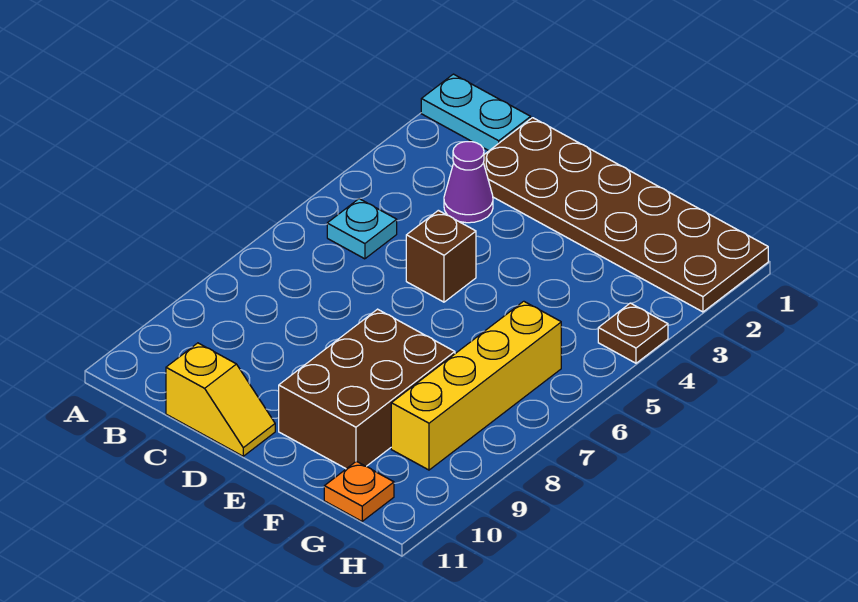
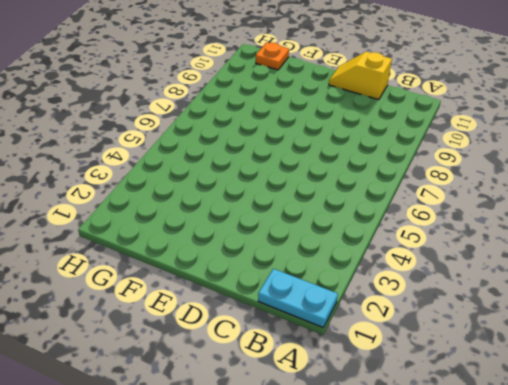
none -> cyan 1x1 plate [327,199,397,259]
none -> brown 2x6 plate [483,118,768,312]

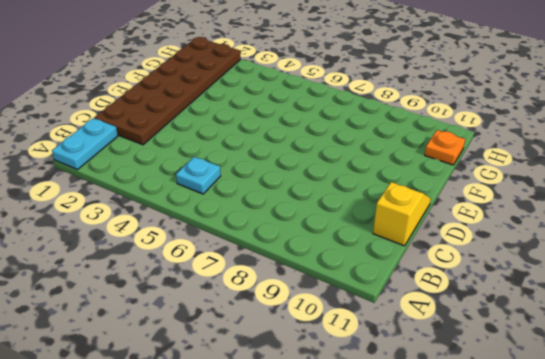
none -> purple 1x1 cone [444,142,493,223]
none -> brown 1x1 brick [406,210,476,302]

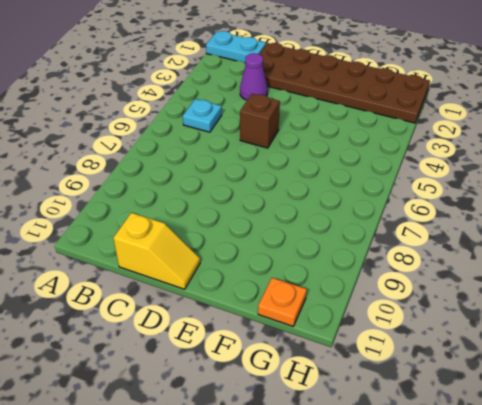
none -> brown 2x3 brick [279,309,455,469]
none -> yellow 1x4 brick [391,301,561,470]

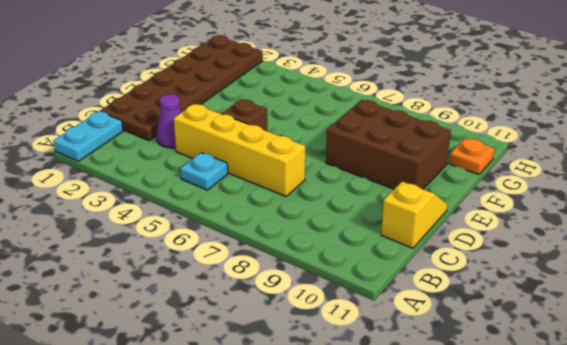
yellow 1x4 brick [174,104,305,196] -> yellow 1x4 brick moved to [391,301,561,470]
none -> brown 1x1 plate [598,303,668,363]

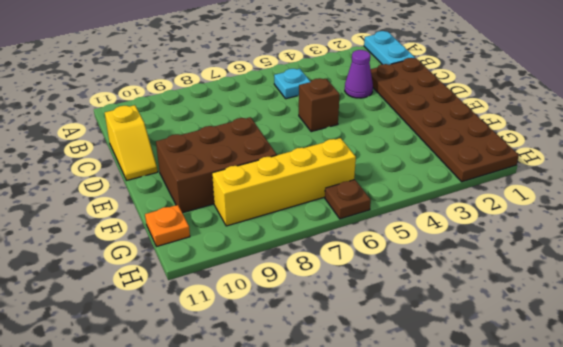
brown 1x1 plate [325,180,371,219] -> brown 1x1 plate moved to [598,303,668,363]

